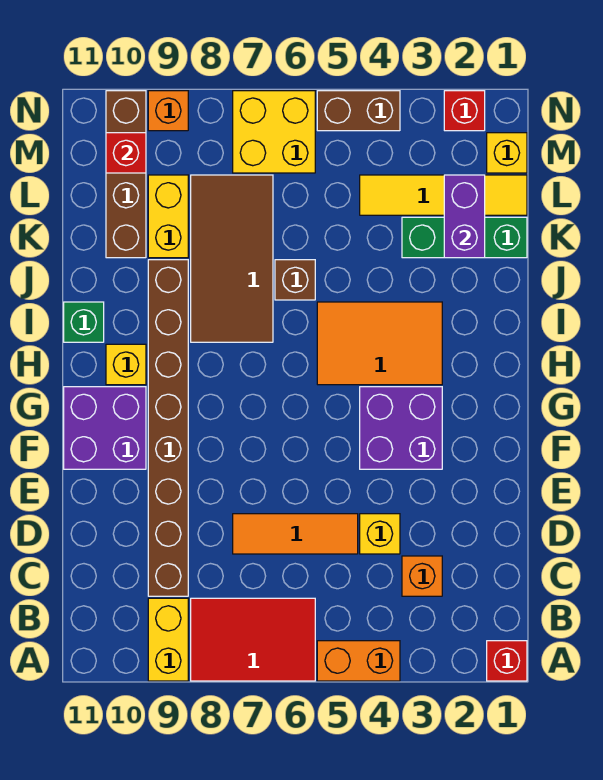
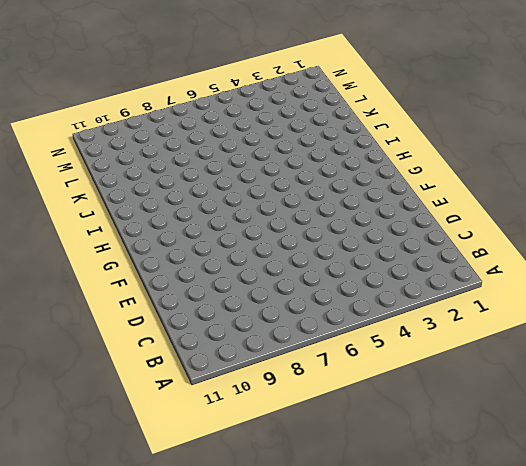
none -> red 1x1 brick [487,641,527,681]
none -> orange 1x2 brick [317,641,400,681]
none -> red 2x3 tile [191,598,315,681]

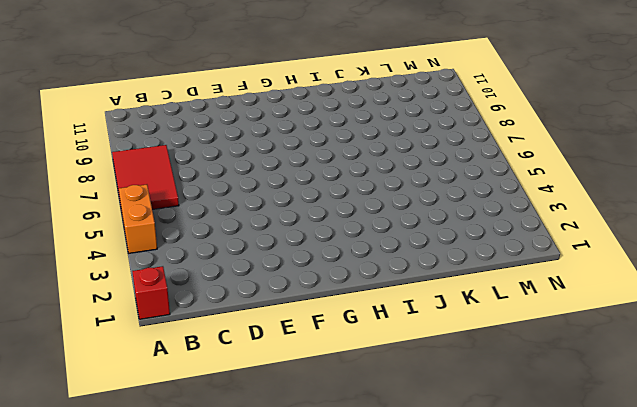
none -> yellow 1x2 brick [148,598,188,681]
none -> orange 1x1 brick [402,556,442,596]
none -> brown 1x8 brick [148,260,188,596]

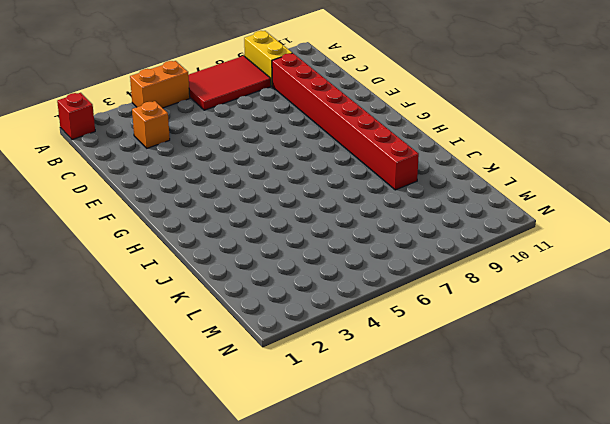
red 1x8 brick [272,53,419,190] -> brown 1x8 brick [148,260,188,596]
none -> yellow 1x1 brick [360,514,400,554]
none -> orange 1x3 tile [233,514,358,554]
none -> purple 2x2 brick [360,387,442,469]

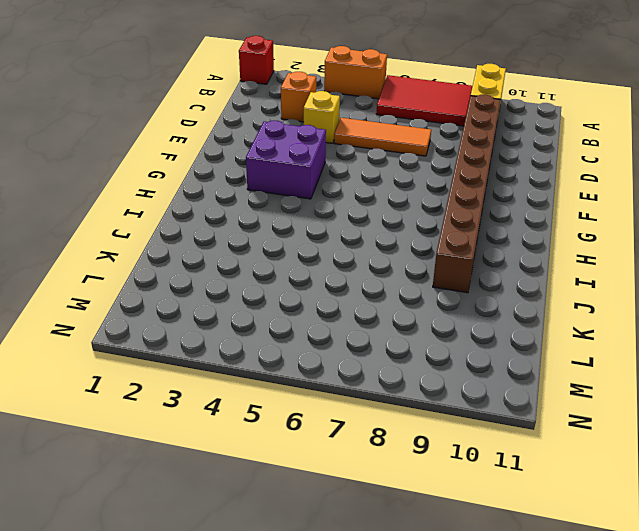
none -> purple 2x2 brick [64,387,146,469]
none -> orange 2x3 tile [317,302,442,385]
none -> yellow 1x1 brick [106,344,146,385]

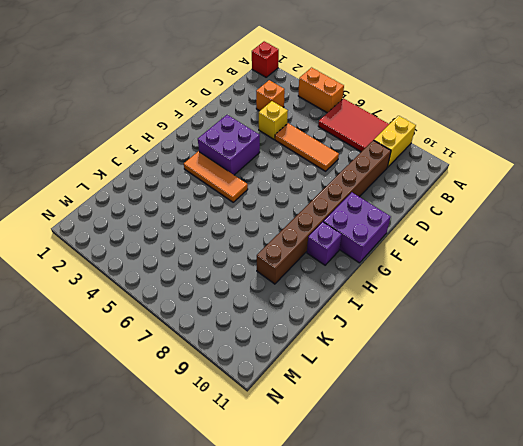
orange 1x3 tile [184,151,248,202] -> orange 2x3 tile [317,302,442,385]
purple 1x1 brick [307,222,342,265] -> yellow 1x1 brick [106,344,146,385]
none -> brown 2x4 tile [191,175,273,342]
none -> green 1x1 brick [64,302,104,342]
none -> brown 1x1 brick [275,260,315,300]

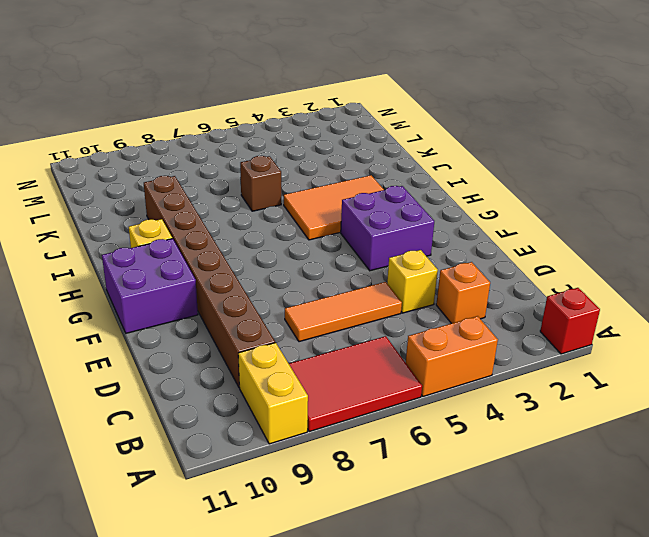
none -> brown 2x4 tile [191,175,273,342]
none -> green 1x1 brick [64,302,104,342]
none -> green 1x3 brick [402,217,527,258]

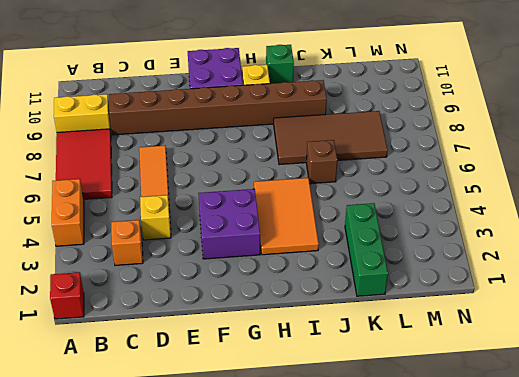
none -> yellow 1x2 brick [148,175,188,258]
none -> brown 1x4 brick [106,91,146,258]
none -> yellow 1x4 tile [360,175,527,215]

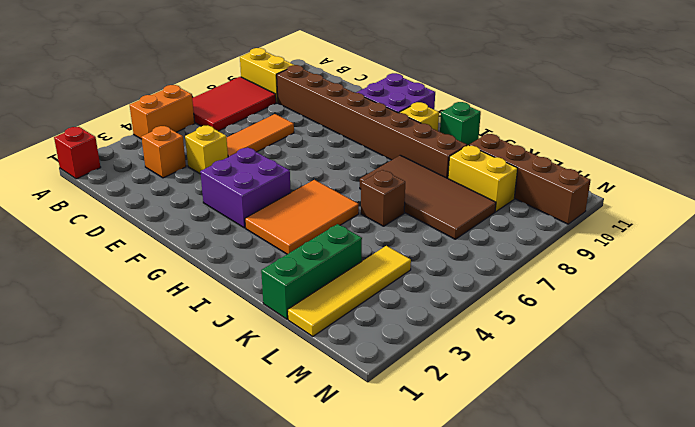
none -> yellow 1x1 brick [487,133,527,173]
none -> yellow 2x2 brick [233,91,315,173]
none -> red 1x1 brick [444,91,485,131]

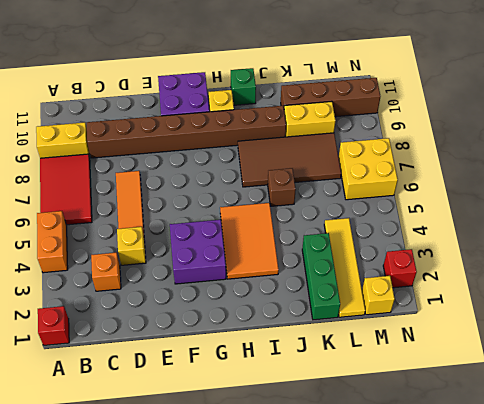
none -> brown 1x2 brick [317,91,400,131]
none -> orange 1x1 brick [148,91,188,131]
none -> purple 1x2 brick [444,175,485,258]

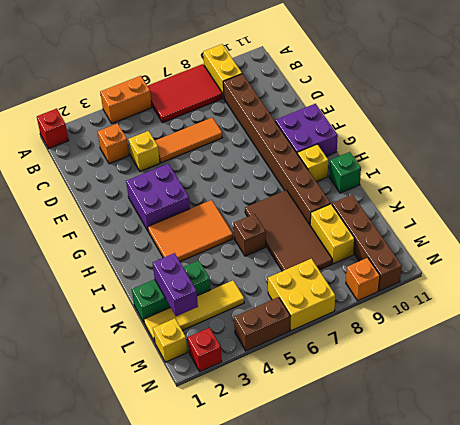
none -> red 1x1 brick [106,133,146,173]

